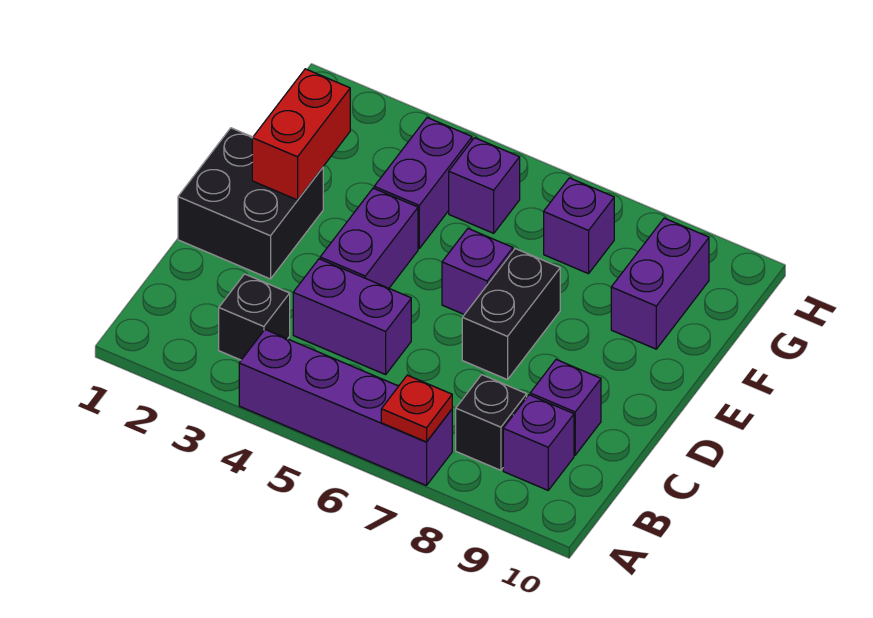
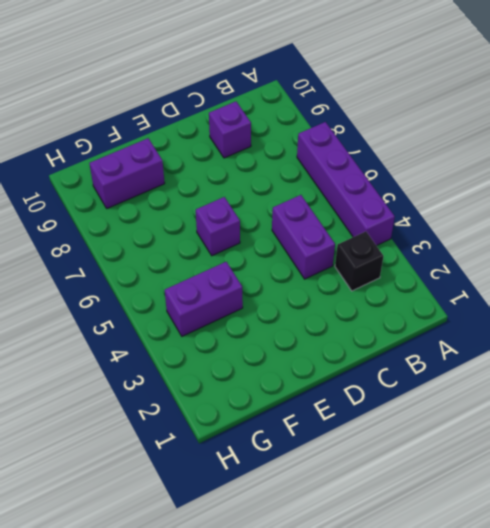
none -> black 1x1 brick [456,375,527,470]
none -> purple 1x1 brick [503,395,574,490]
none -> black 2x2 brick [178,128,323,279]

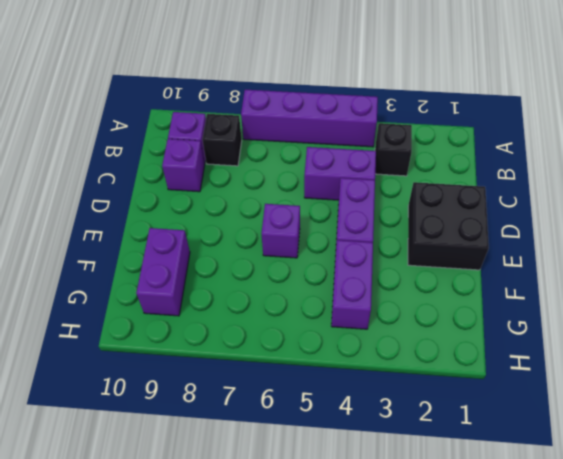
none -> black 1x2 brick [462,249,560,380]
none -> purple 1x1 brick [449,138,520,233]
none -> purple 1x1 brick [544,178,614,274]

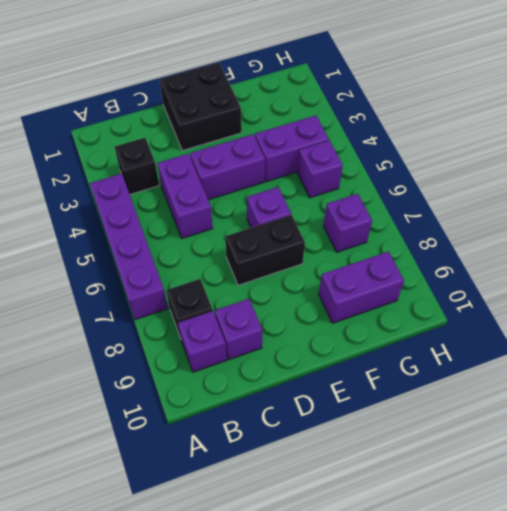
none -> red 1x1 plate [381,375,452,442]
none -> red 1x2 brick [252,69,350,200]

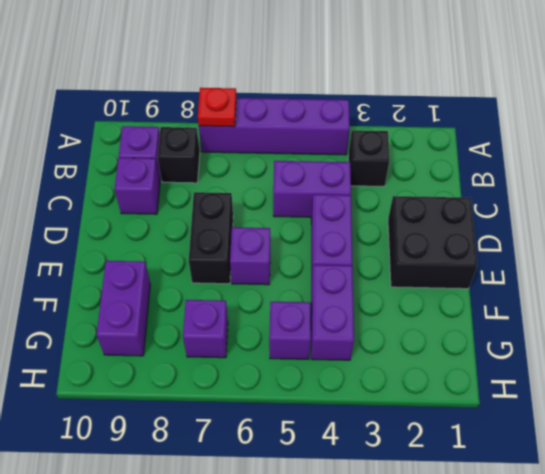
none -> red 1x2 brick [252,69,350,200]

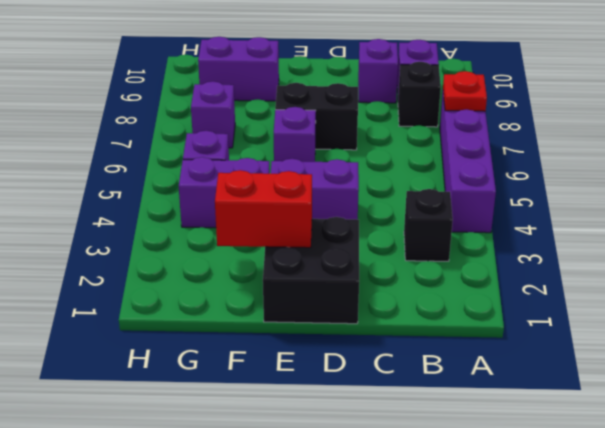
none -> purple 1x2 brick [293,259,411,375]

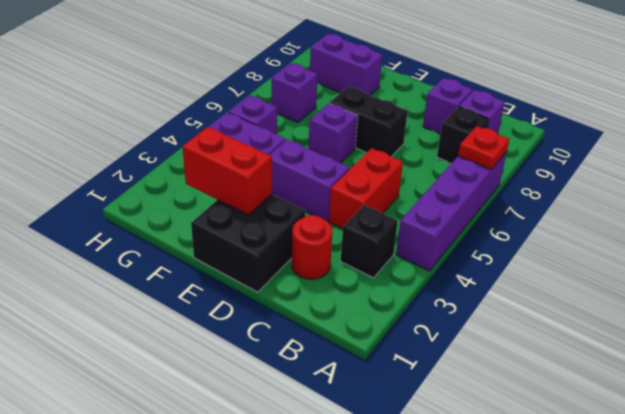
red 1x1 round brick [292,215,333,279] -> none
red 1x2 brick [329,148,403,229] -> purple 1x2 brick [293,259,411,375]

